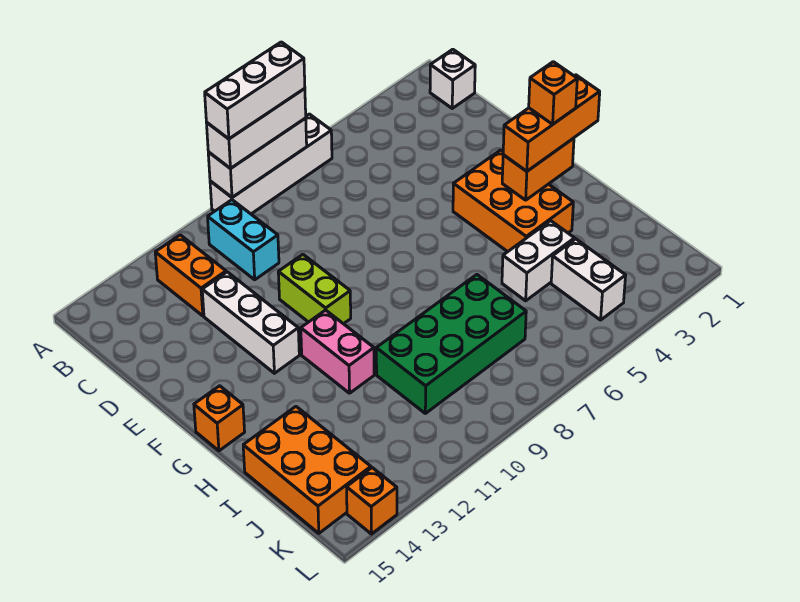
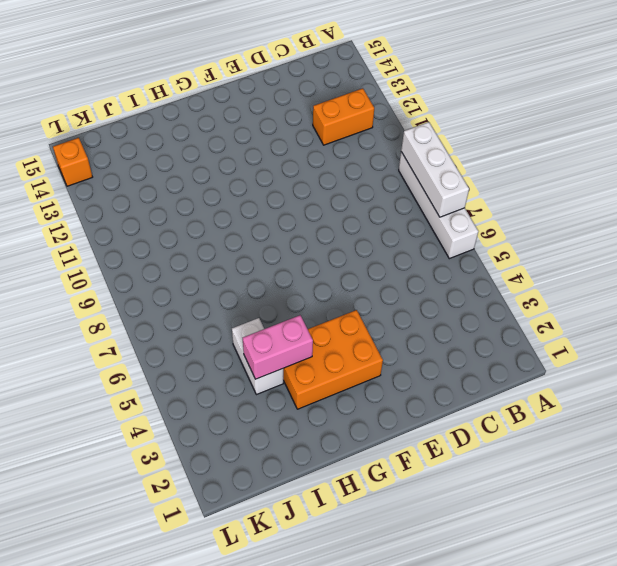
pink 1x2 brick [243,315,313,379] -> pink 1x2 brick moved to [301,310,374,393]
none -> white 1x1 brick [430,49,475,108]
none -> cyan 1x2 brick [208,200,279,280]
none -> white 1x3 brick [202,272,299,373]

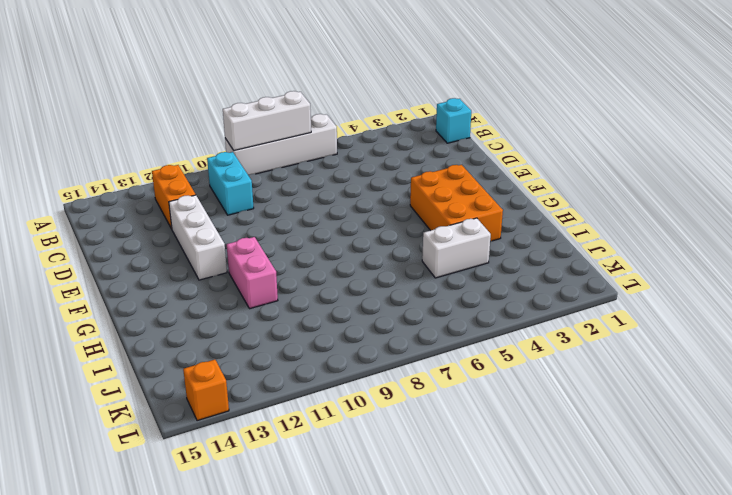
cyan 1x1 brick [436,98,471,143] -> white 1x1 brick [430,49,475,108]
none -> lime 1x2 brick [278,254,351,324]
none -> orange 1x1 brick [194,386,245,451]
none -> green 2x4 brick [376,275,526,413]

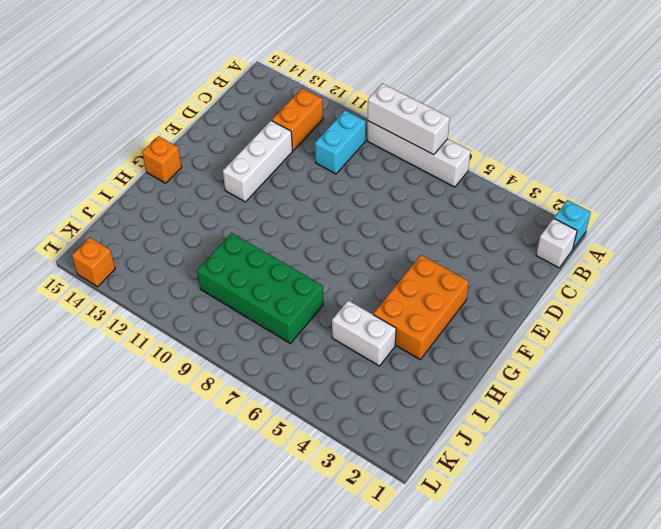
cyan 1x1 brick [554,200,591,249] -> none
none -> lime 1x2 brick [278,254,351,324]
none -> pink 1x2 brick [301,310,374,393]
none -> orange 2x3 brick [243,407,371,533]

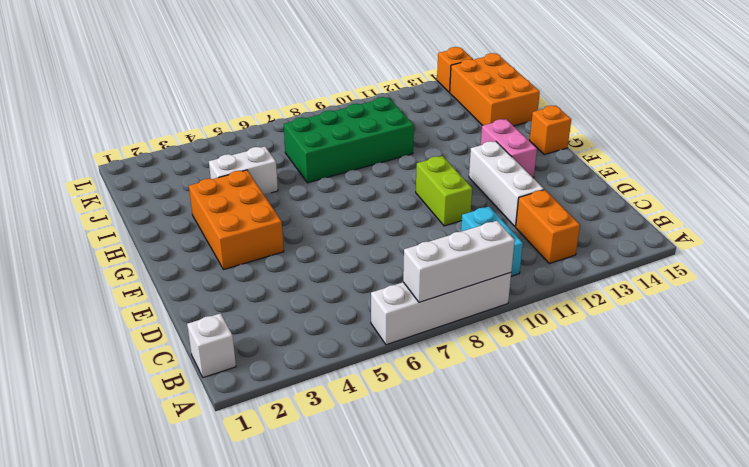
pink 1x2 brick [481,119,537,178] -> pink 1x2 brick moved to [301,310,374,393]
none -> white 1x2 brick [551,239,626,320]
none -> orange 1x2 brick [502,138,574,200]
none -> white 1x3 brick [207,89,306,168]

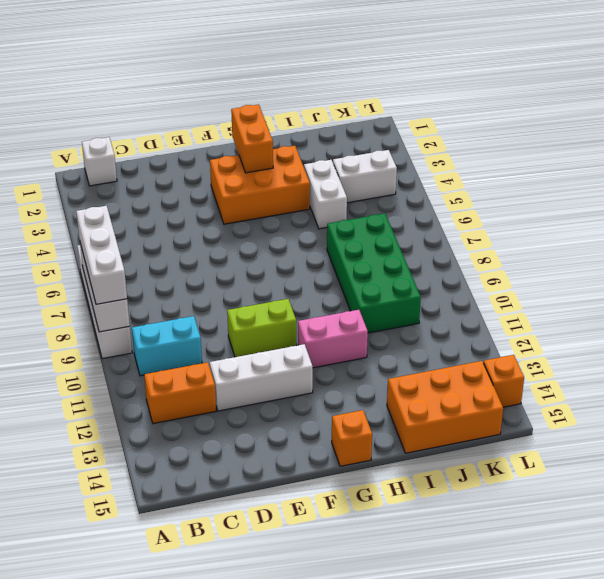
none -> orange 1x3 brick [503,75,600,171]
none -> white 1x3 brick [205,42,305,139]
none -> orange 1x1 brick [529,62,577,124]

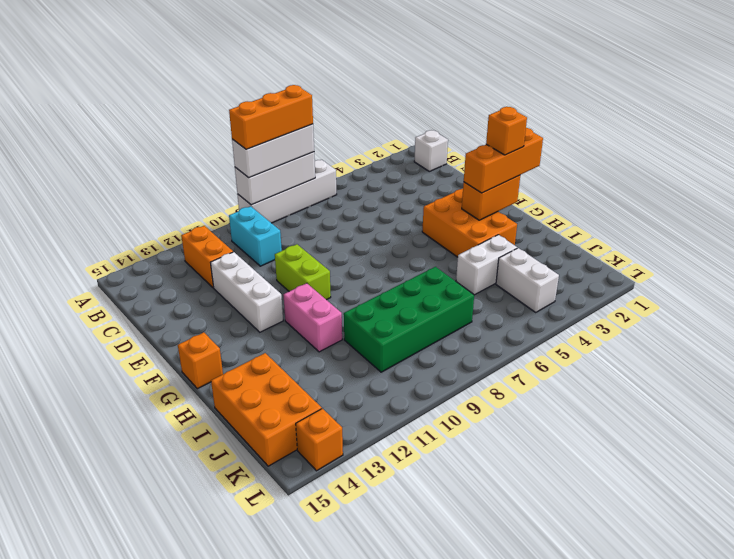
orange 1x3 brick [229,85,313,149] -> white 1x3 brick [205,42,305,139]

